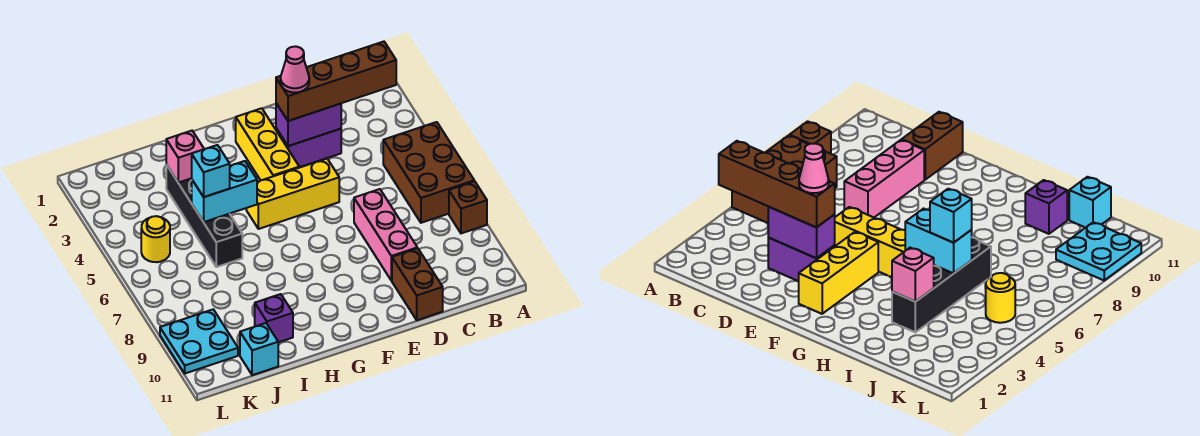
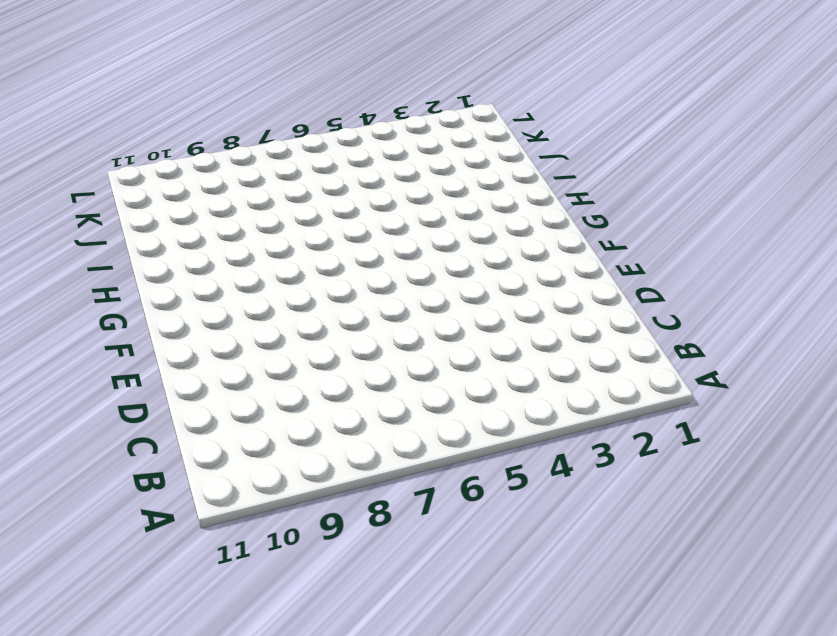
none -> brown 2x3 brick [383,122,474,223]
none -> brown 1x1 brick [449,181,487,233]
none -> purple 1x2 brick [276,128,341,167]

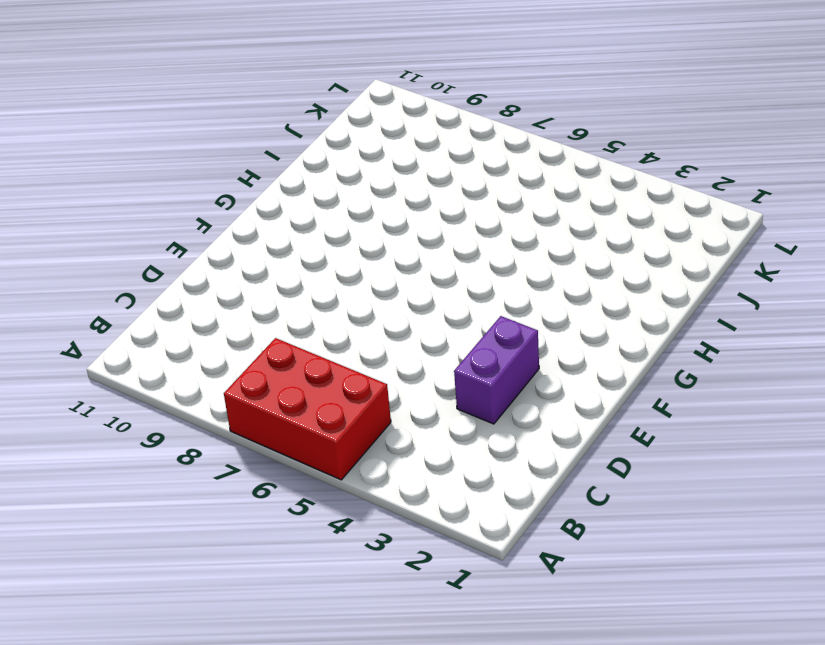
red 2x3 brick [224,338,391,480] -> brown 2x3 brick [383,122,474,223]
none -> brown 1x1 brick [449,181,487,233]
none -> pink 1x3 brick [354,189,417,281]
none -> brown 1x2 brick [392,248,443,320]

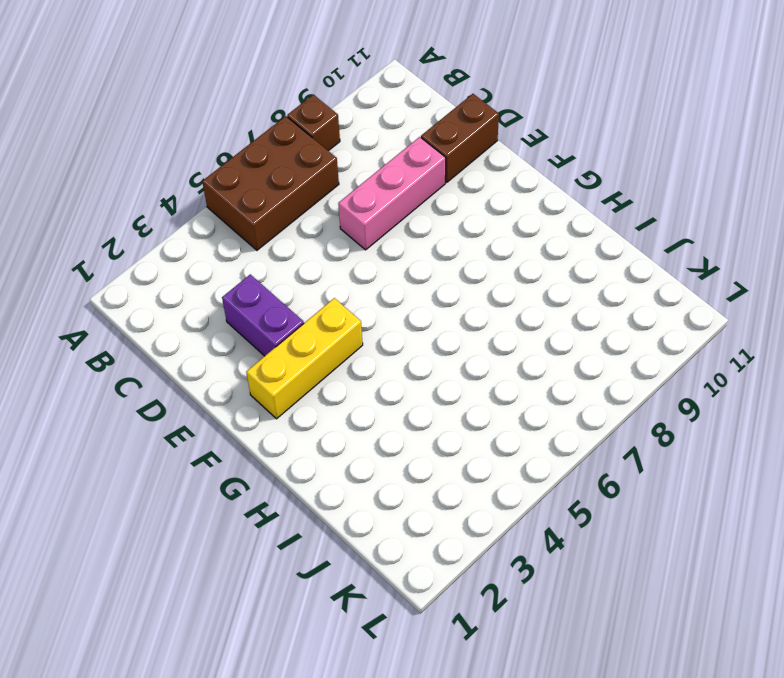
none -> yellow 1x3 brick [246,159,339,229]
none -> black 1x4 brick [166,165,242,267]
none -> purple 1x1 brick [255,294,293,342]

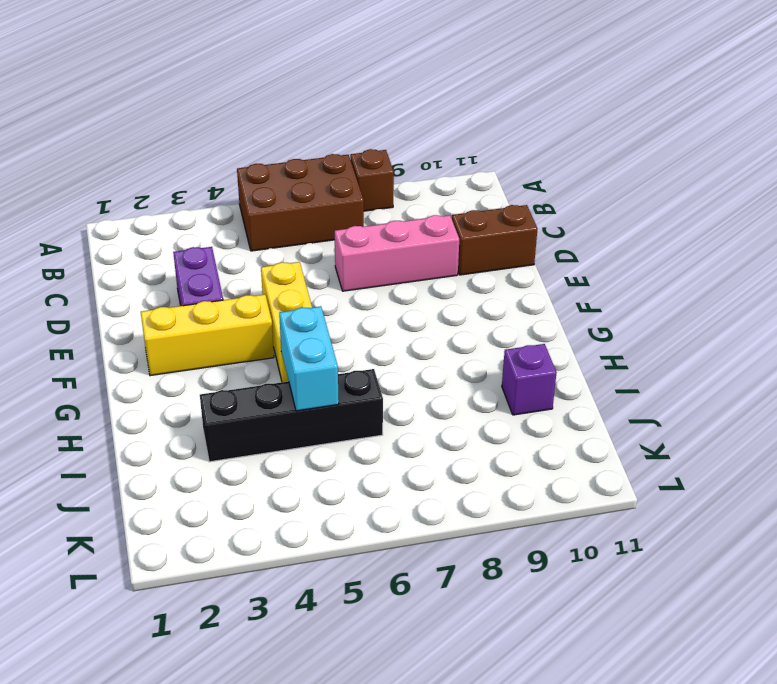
none -> cyan 1x1 brick [240,323,278,375]
none -> yellow 1x1 round brick [141,216,170,262]
none -> cyan 2x2 plate [160,309,238,373]

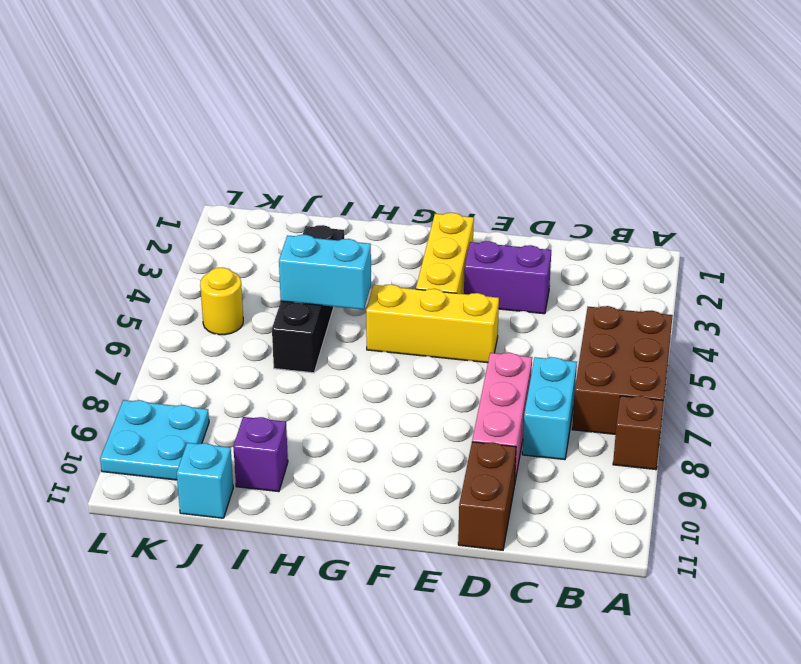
cyan 1x2 brick [522,357,577,460] -> none
none -> purple 1x2 brick [276,103,341,146]
none -> pink 1x1 brick [166,131,204,183]
none -> brown 1x4 brick [276,42,396,121]

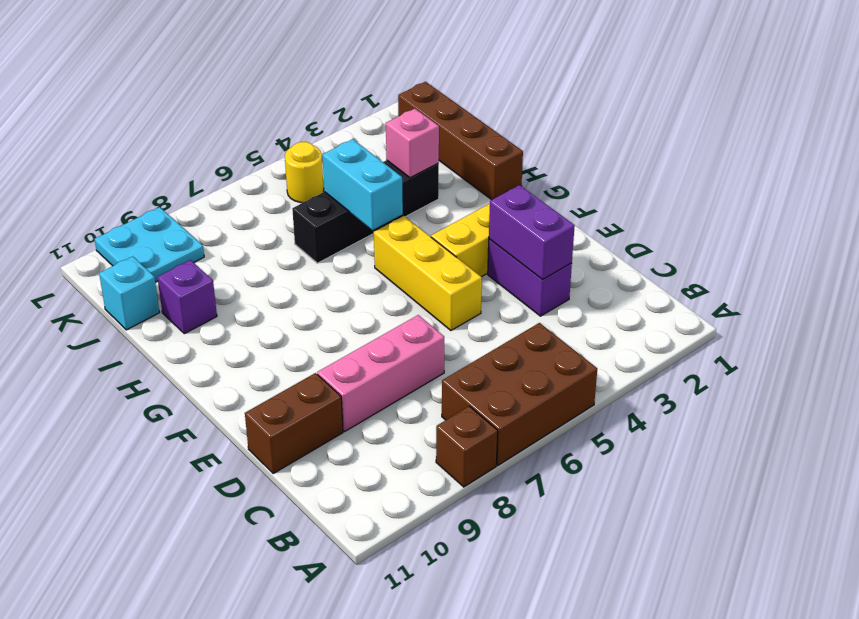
brown 1x4 brick [398,82,523,200] -> brown 1x4 brick moved to [276,42,396,121]
none -> cyan 1x1 brick [192,145,230,197]
none -> pink 1x1 cone [281,46,309,93]

